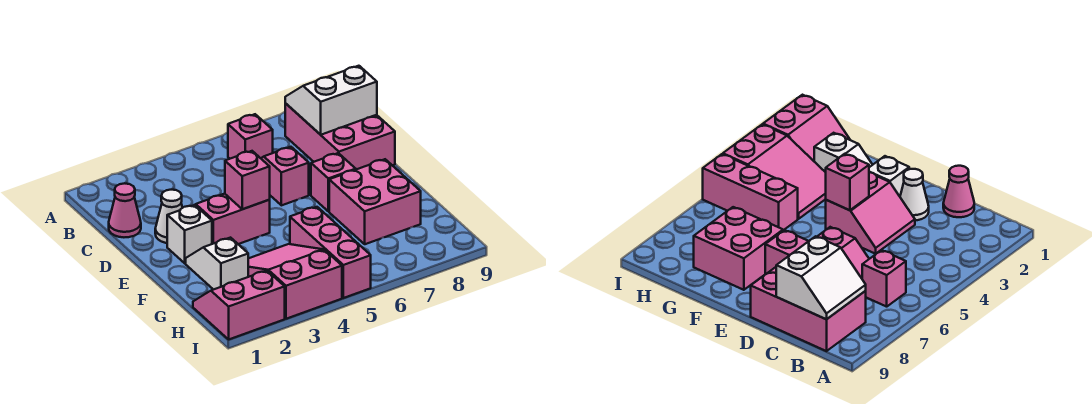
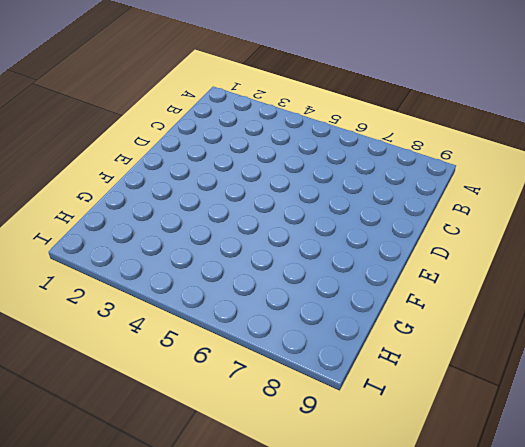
none -> pink 1x1 brick [228,114,273,159]
none -> pink 2x3 brick [285,103,395,169]
none -> pink 1x1 cone [109,183,141,237]

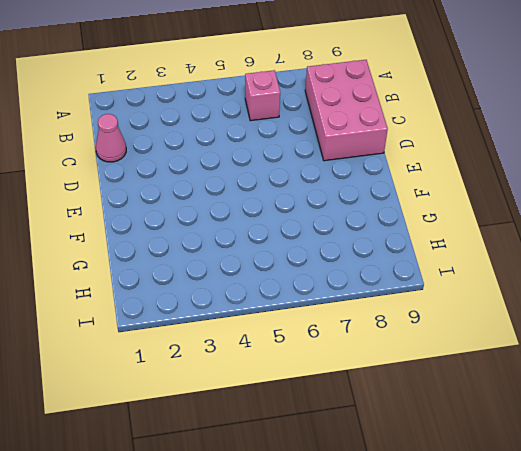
none -> pink 1x2 slope [261,147,309,205]
none -> white 1x1 cone [155,190,182,243]
none -> pink 2x2 slope [195,194,270,244]

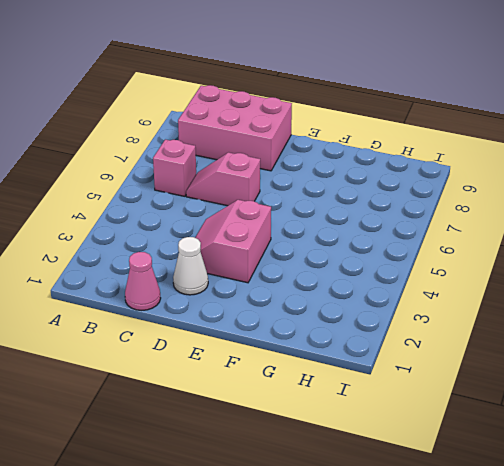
none -> white 1x1 brick [167,205,212,263]
none -> pink 1x1 brick [311,153,356,211]
none -> white 1x2 slope [186,238,248,290]

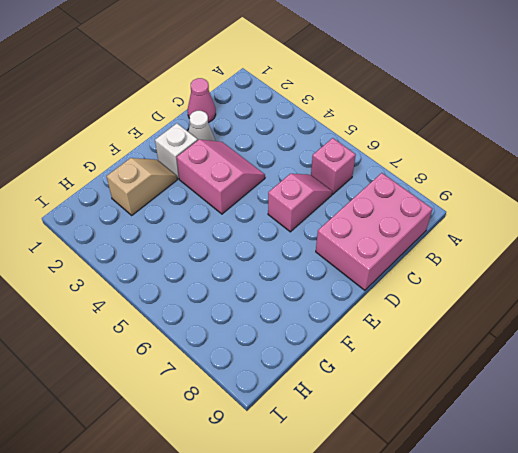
tan 1x2 slope [107,158,177,215] -> white 1x2 slope [186,238,248,290]
none -> pink 1x1 brick [311,153,356,211]
none -> pink 2x2 brick [329,159,421,244]
none -> pink 2x3 slope [248,244,342,319]

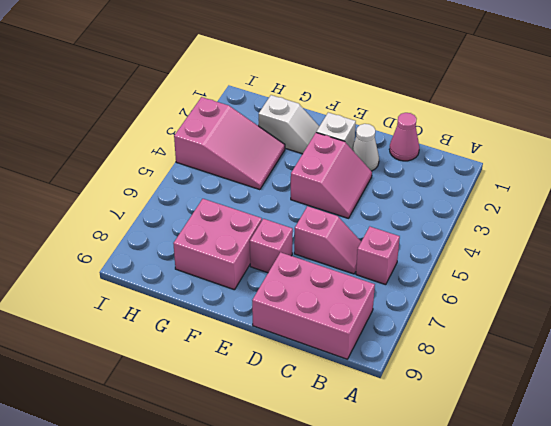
none -> pink 1x3 brick [290,207,371,298]
none -> pink 2x2 slope [193,270,285,339]
none -> white 2x2 slope [285,66,377,135]

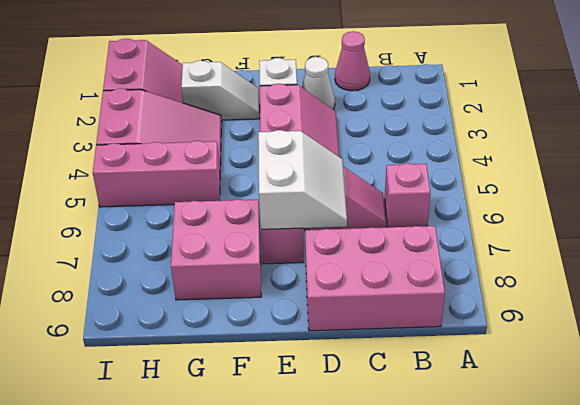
white 2x2 slope [258,130,347,229] -> white 2x2 slope moved to [285,66,377,135]
none -> pink 1x1 brick [225,151,270,209]

